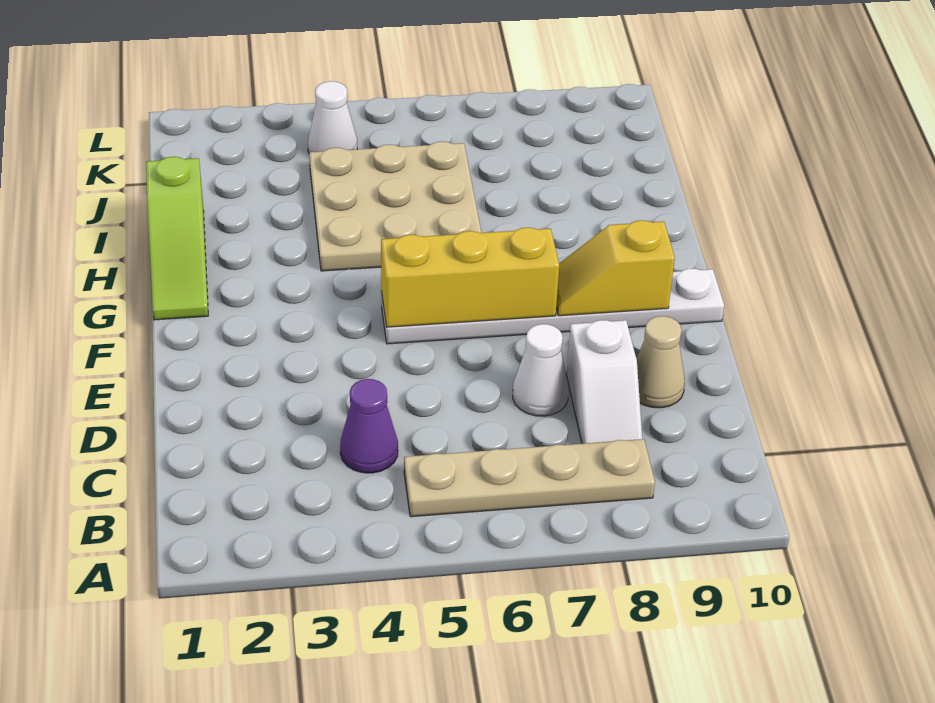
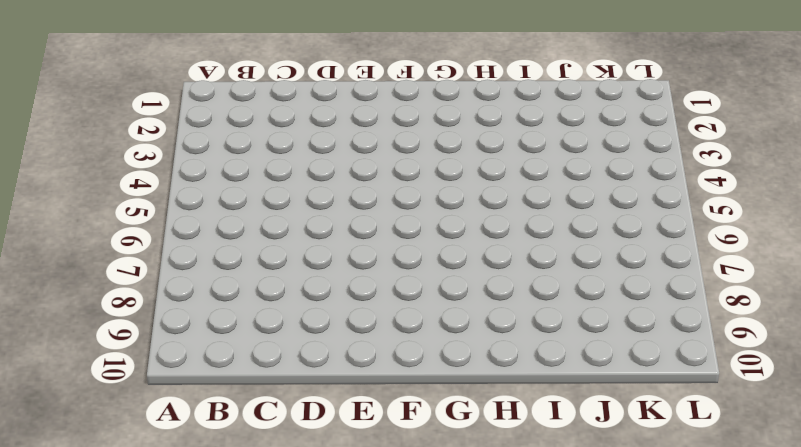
none -> tan 1x4 plate [404,439,655,517]
none -> purple 1x1 cone [340,379,398,473]

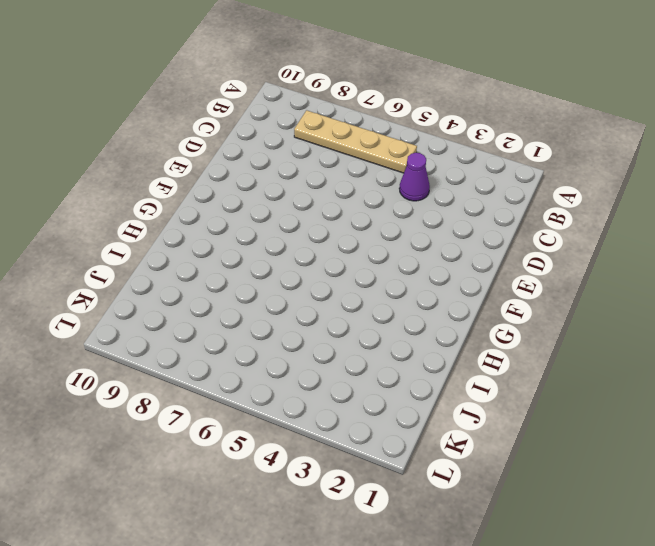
none -> white 1x2 slope [566,320,642,444]
none -> white 1x1 cone [513,324,569,416]

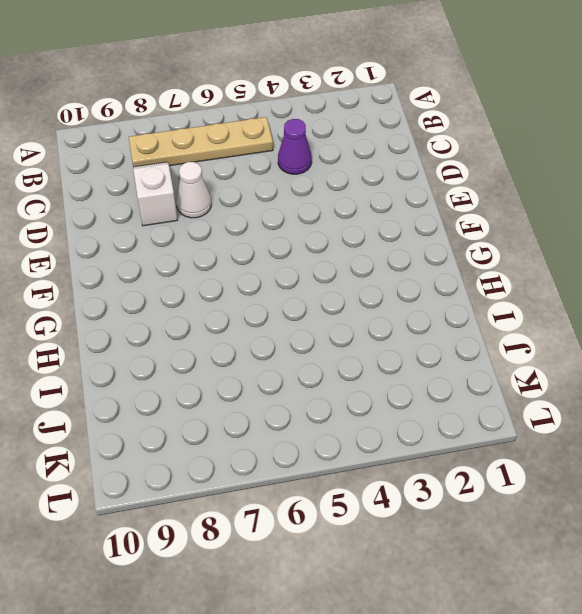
none -> tan 1x1 cone [636,316,685,408]
none -> white 1x6 plate [381,269,724,344]

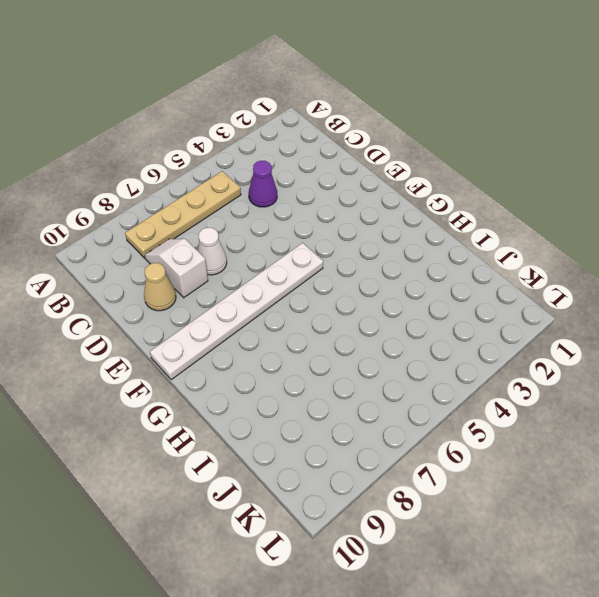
none -> lime 1x3 slope [146,157,208,320]
none -> tan 3x3 plate [309,142,482,271]

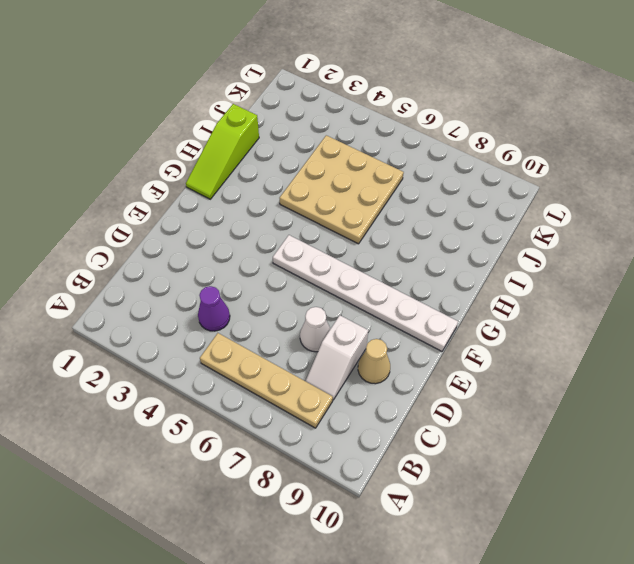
none -> white 1x1 cone [308,81,357,152]
none -> yellow 1x3 brick [381,228,559,327]

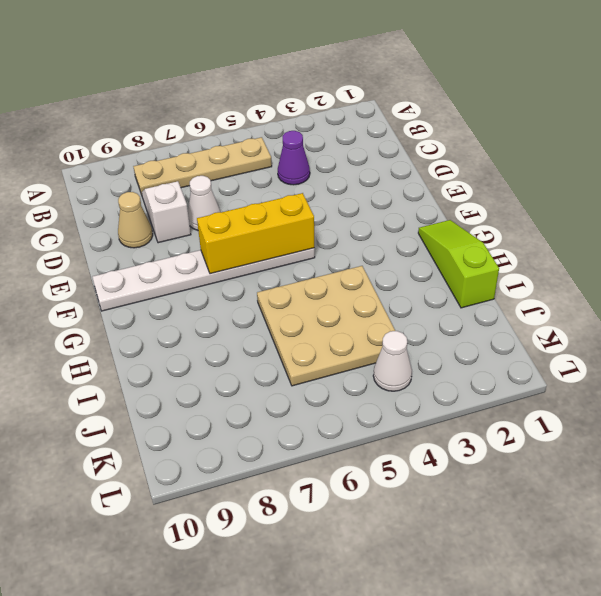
none -> yellow 1x2 slope [556,220,675,316]

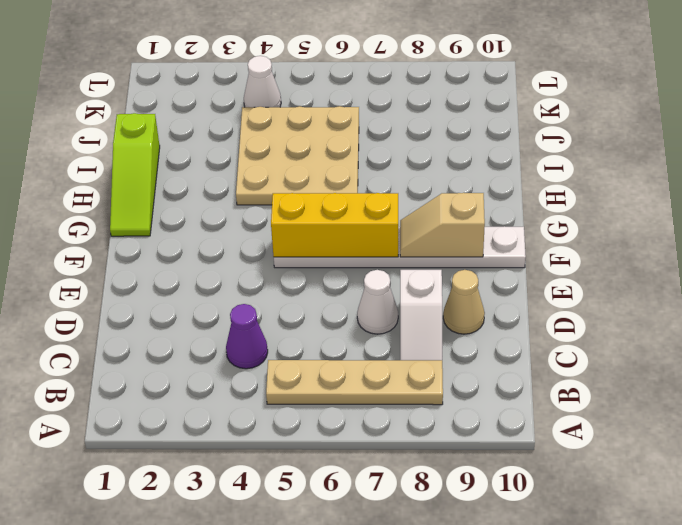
tan 1x2 slope [400,193,485,257] -> yellow 1x2 slope [556,220,675,316]

